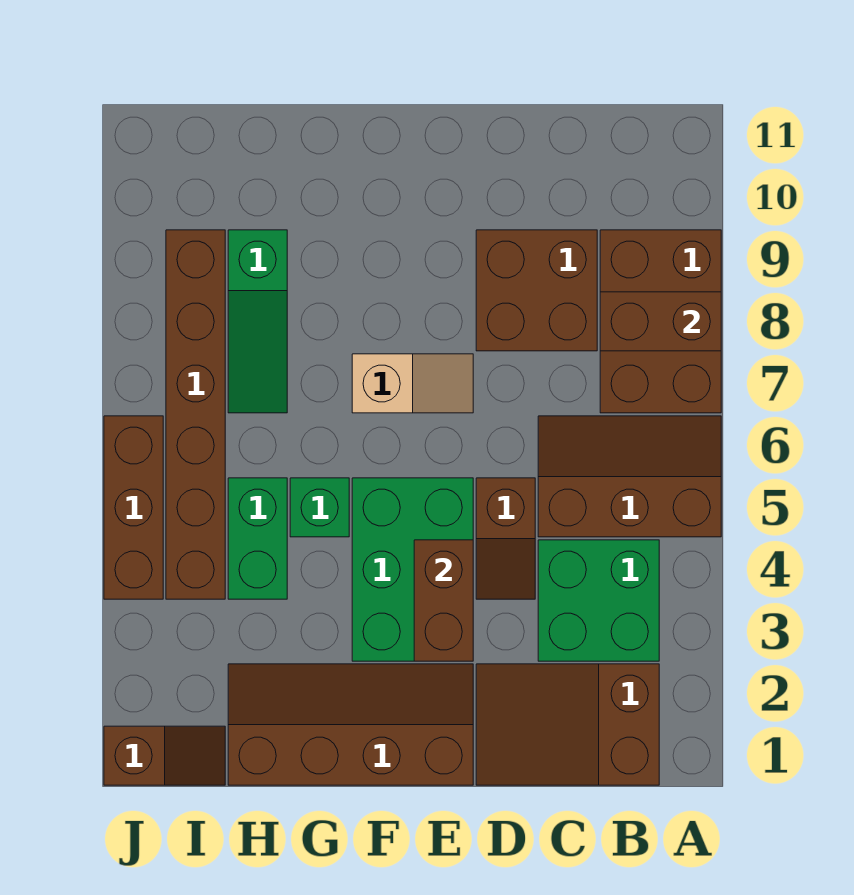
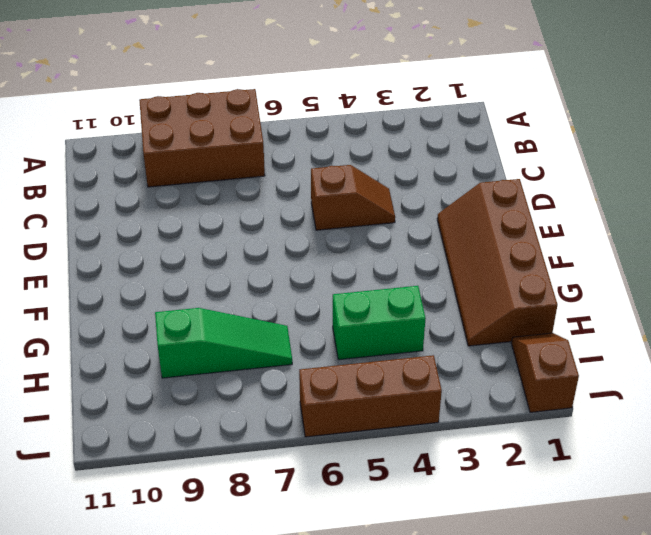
none -> brown 2x3 slope [538,416,721,537]
none -> brown 2x3 slope [476,664,659,785]
none -> green 2x2 brick [538,540,659,661]

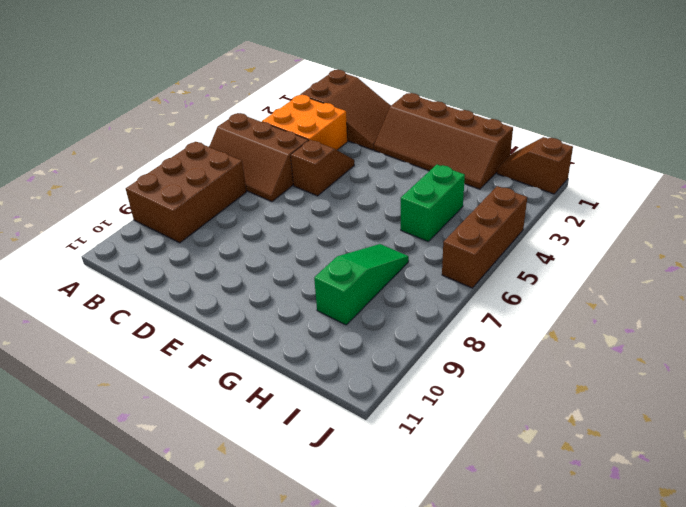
orange 2x2 brick [262,95,348,150] -> green 2x2 brick [538,540,659,661]
none -> brown 2x2 brick [476,230,597,351]
none -> green 2x3 brick [352,478,473,661]
none -> tan 1x2 slope [352,354,473,413]

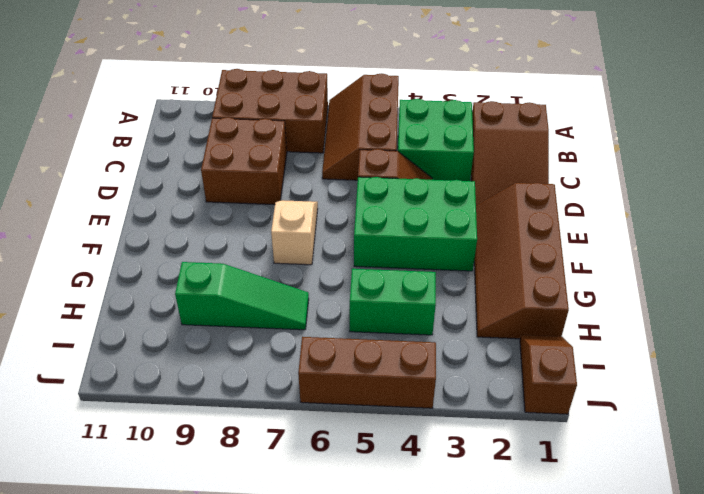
none -> green 1x1 brick [290,478,349,537]
none -> brown 1x6 brick [166,230,225,599]
none -> brown 1x2 brick [600,292,721,351]

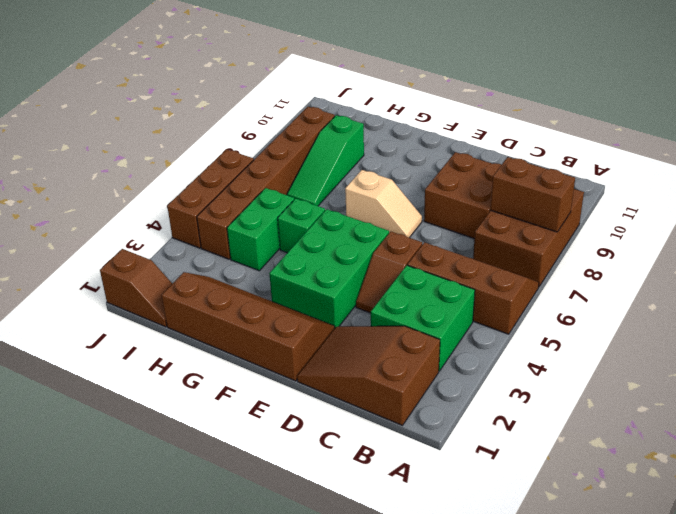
none -> brown 1x2 brick [414,540,473,661]

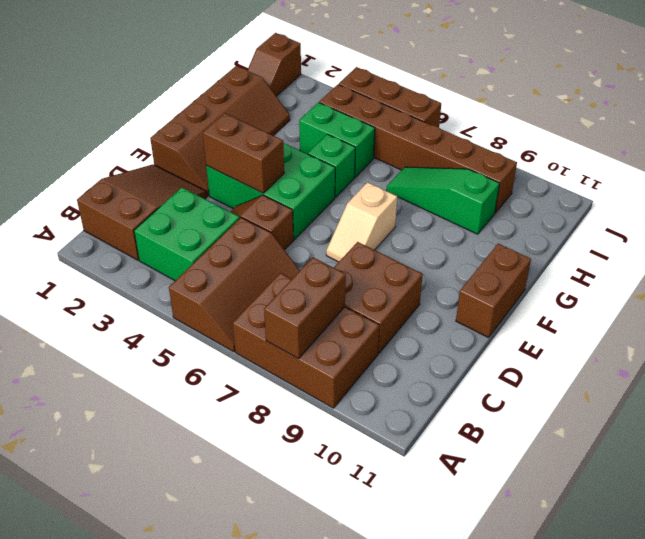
brown 1x2 brick [456,244,531,338] -> none

